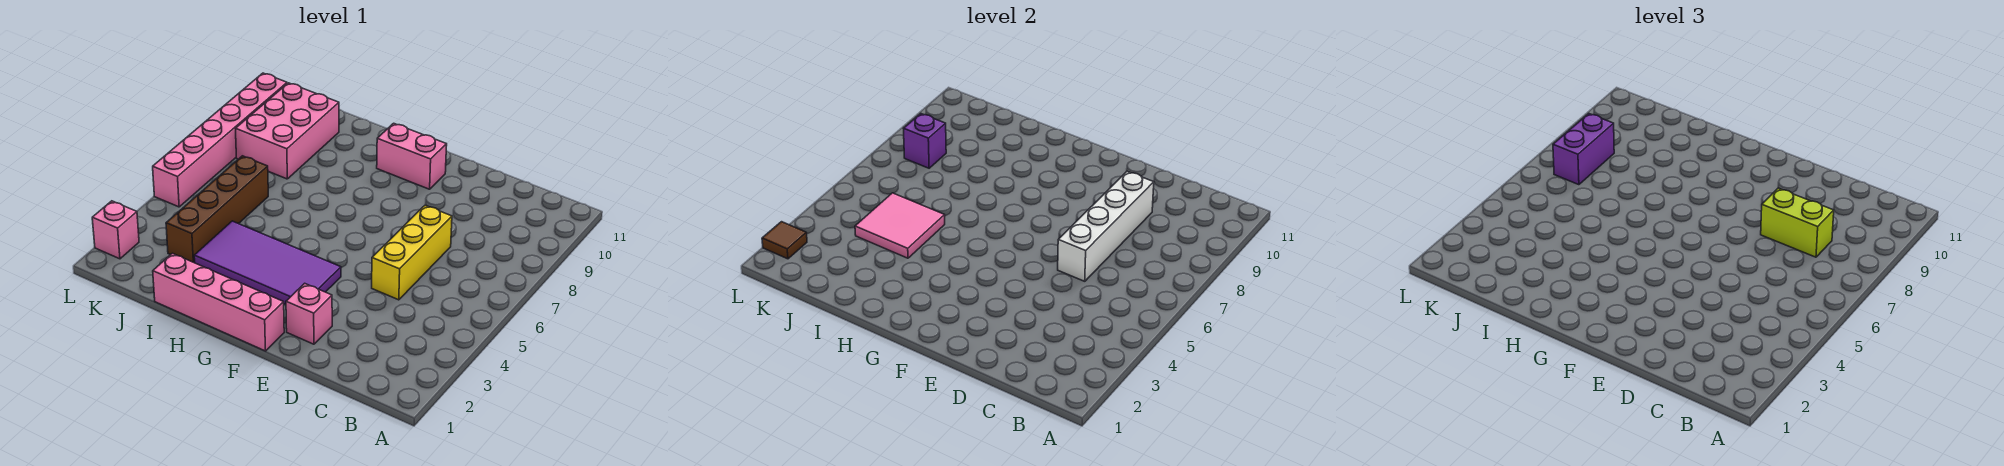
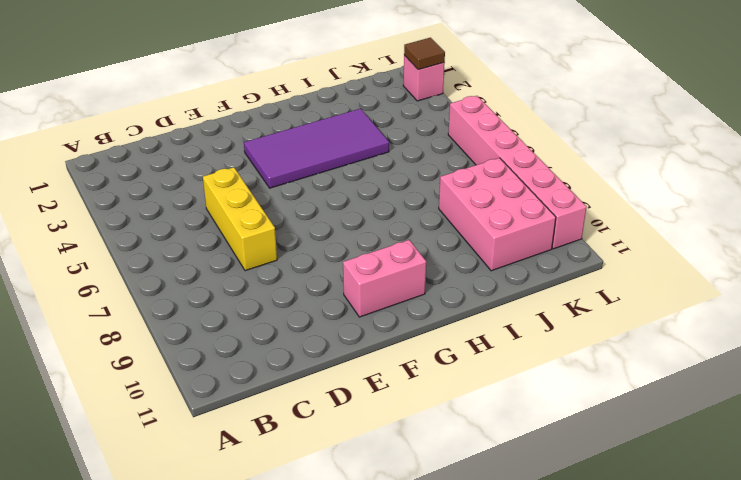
none -> pink 1x1 brick [286,283,332,344]
none -> pink 1x4 brick [153,253,284,351]
none -> brown 1x4 brick [166,156,268,263]

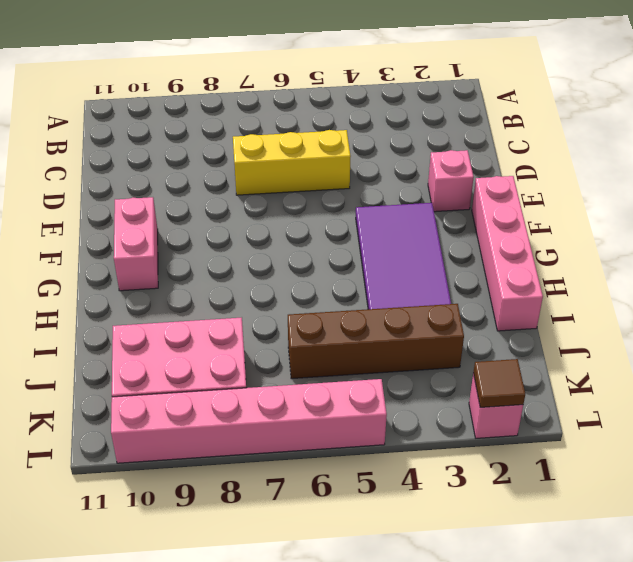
none -> white 1x4 brick [1058,171,1154,281]
none -> pink 2x2 tile [855,193,945,258]
none -> purple 1x1 brick [904,114,946,168]

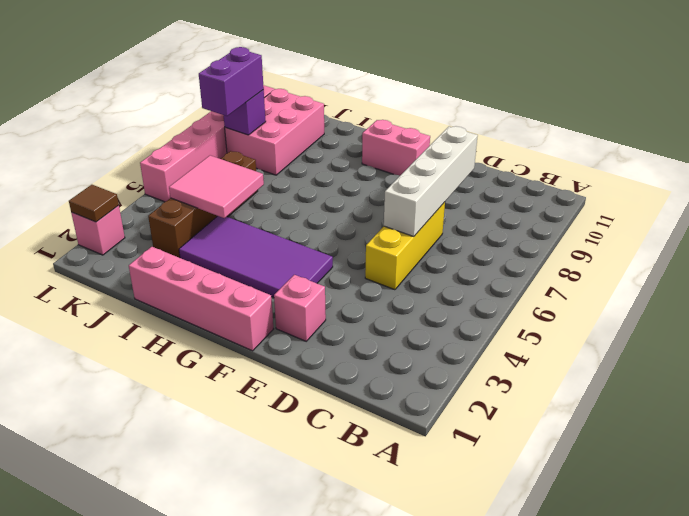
none -> lime 1x2 brick [1761,188,1834,257]

